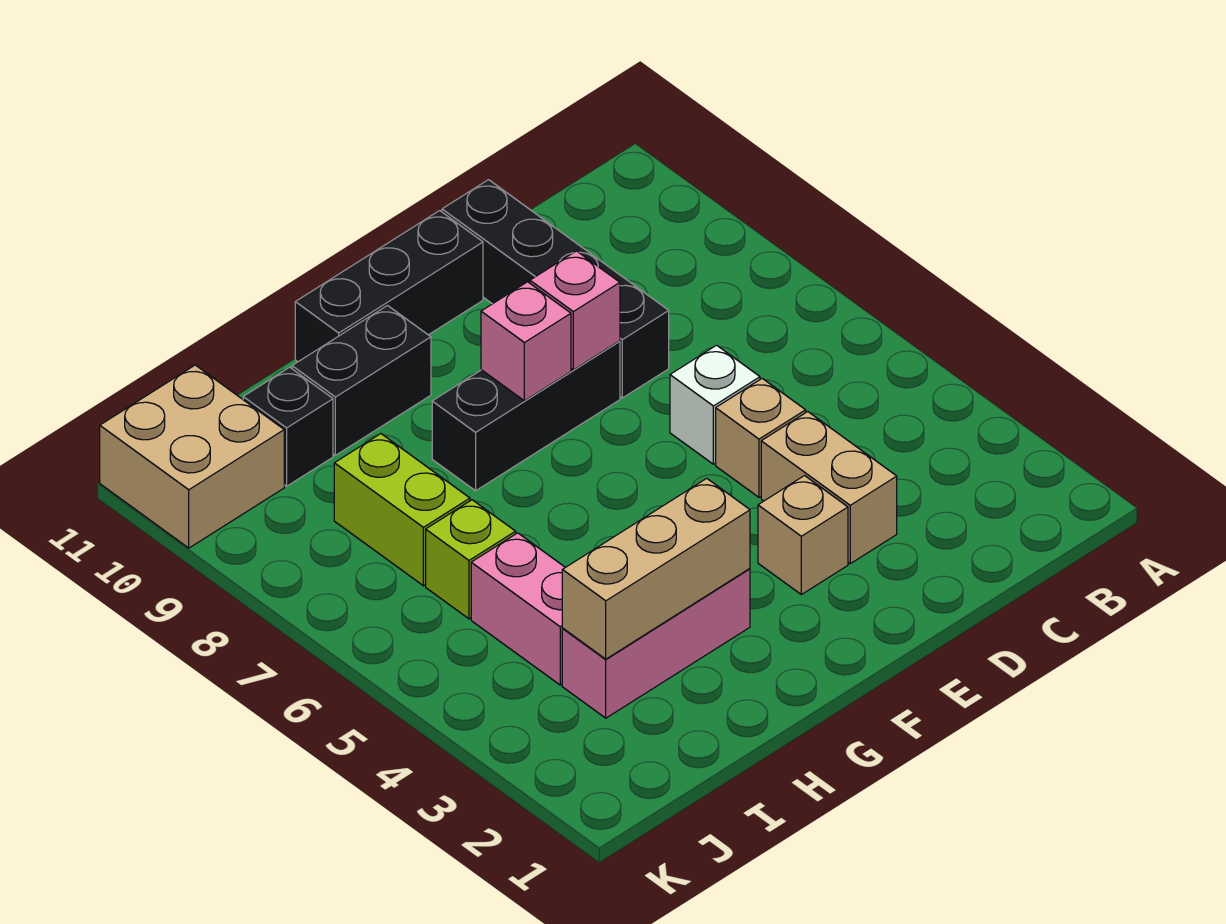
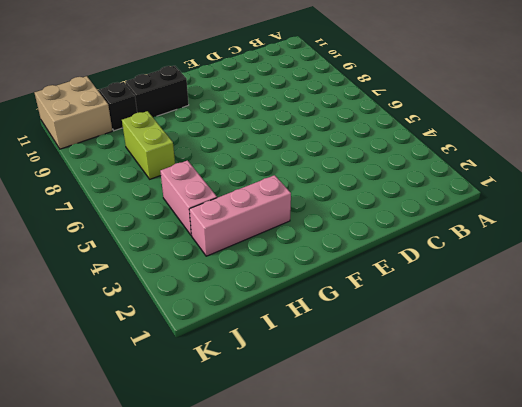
none -> tan 1x2 brick [761,412,897,564]
none -> tan 1x1 brick [716,378,806,497]
none -> white 1x1 brick [670,345,760,464]

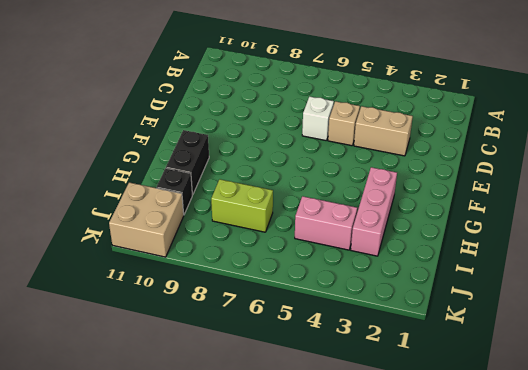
none -> black 1x4 brick [442,180,669,398]
none -> tan 1x1 brick [758,476,848,595]
none -> black 1x3 brick [432,341,620,491]

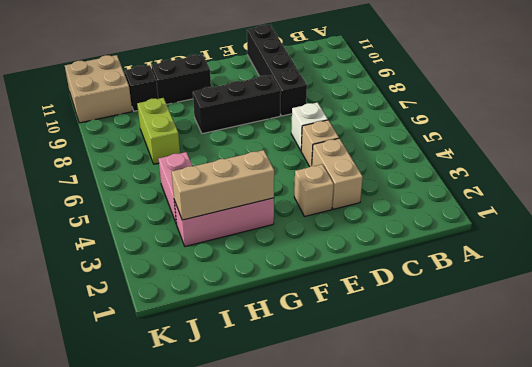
none -> black 1x3 brick [295,211,483,362]
none -> lime 1x1 brick [426,500,516,619]
none -> pink 1x1 brick [530,251,620,370]

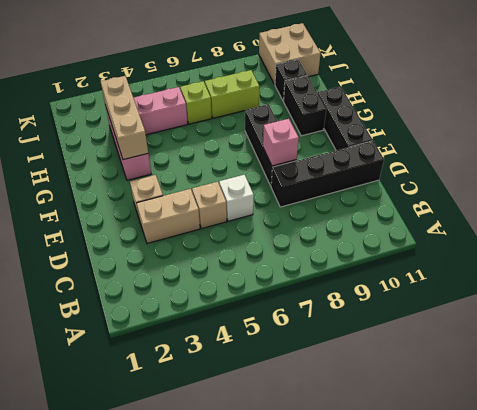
none -> pink 1x1 brick [481,282,571,401]

